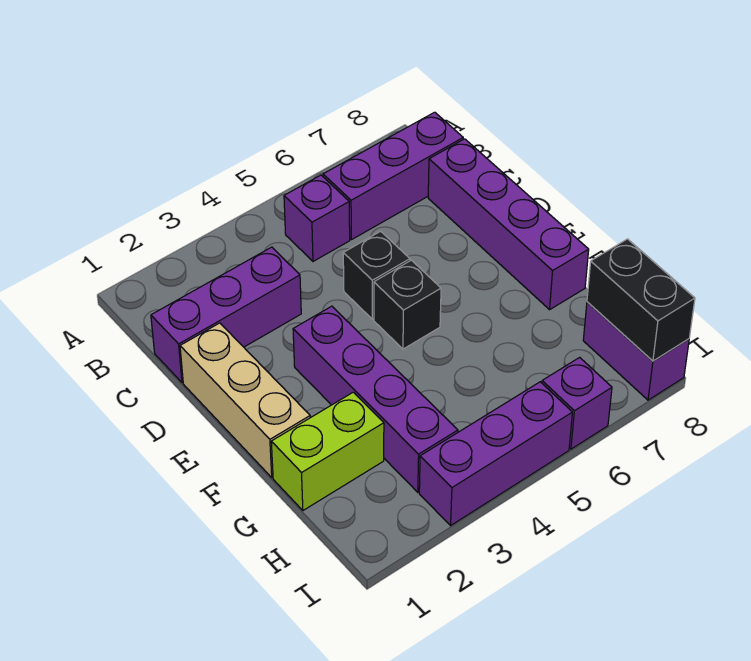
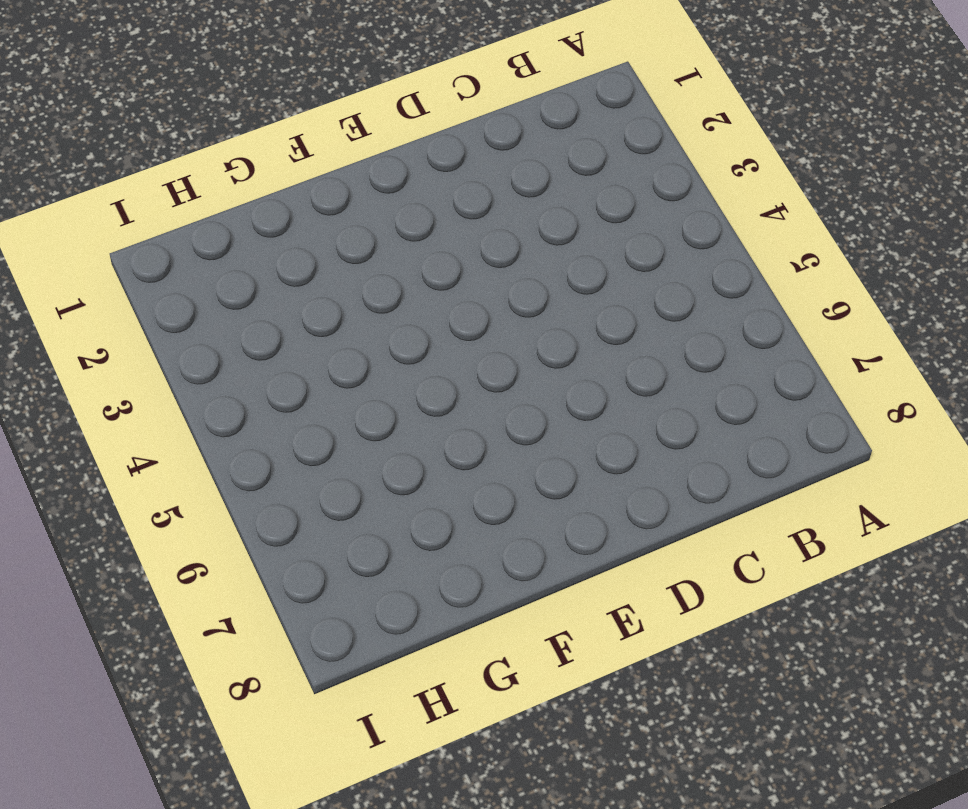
none -> purple 1x1 brick [284,175,350,261]
none -> purple 1x3 brick [323,112,463,240]
none -> purple 1x3 brick [151,247,301,383]

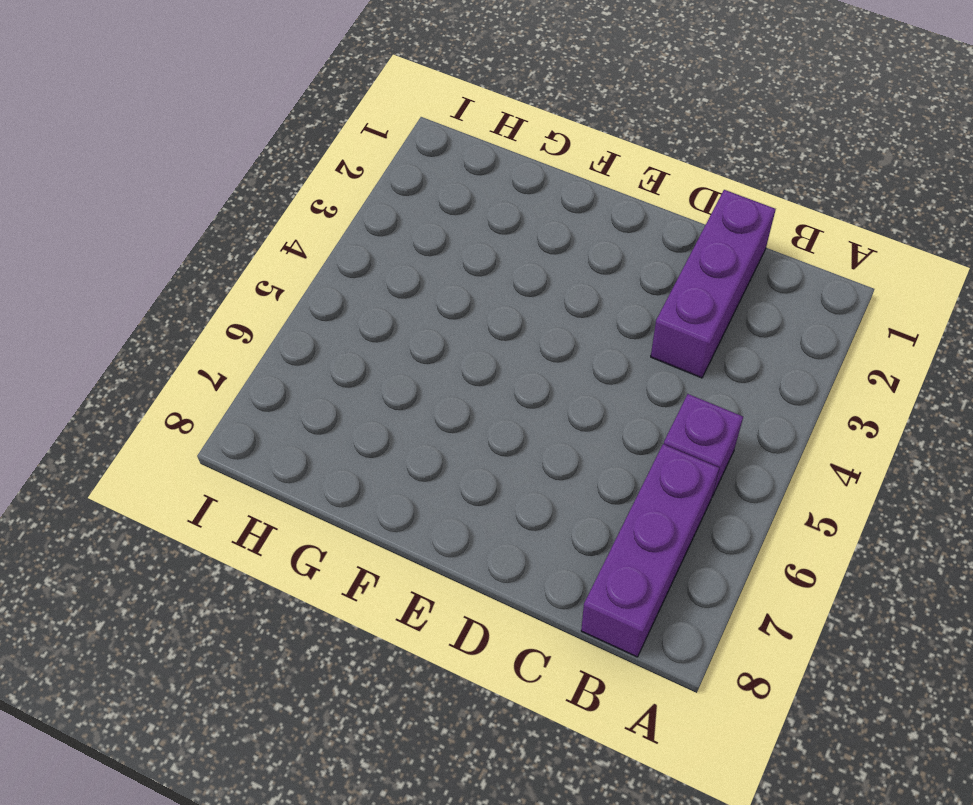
none -> purple 1x4 brick [428,139,589,310]
none -> tan 1x3 brick [180,323,310,477]
none -> black 1x1 brick [343,231,410,319]

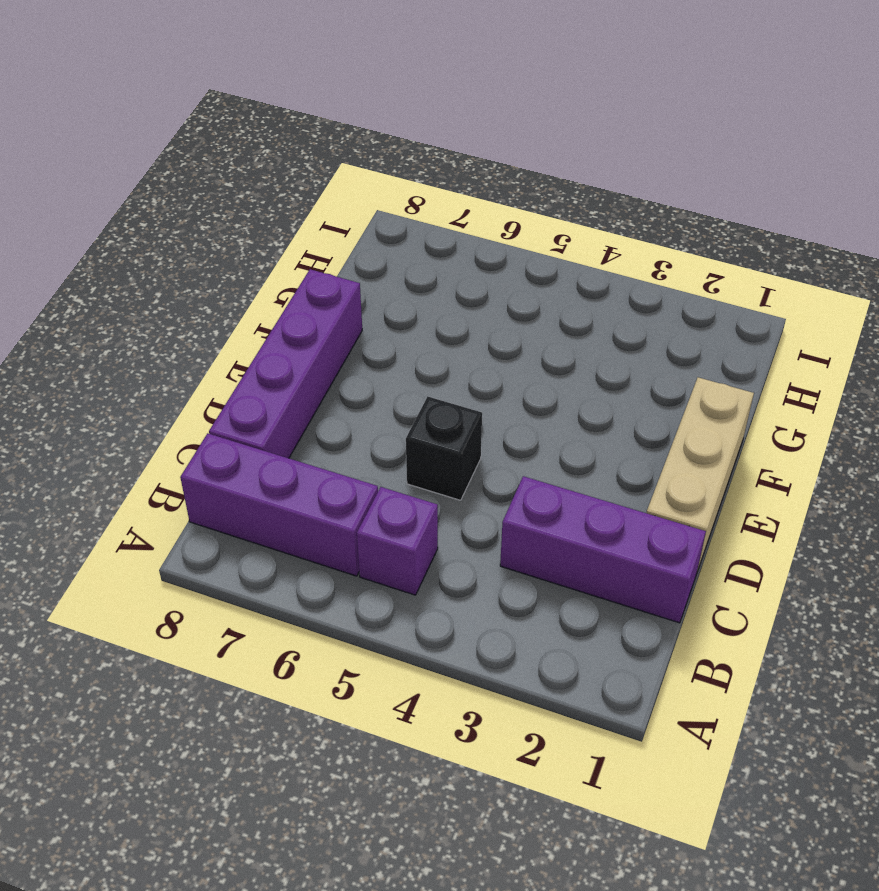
none -> purple 1x4 brick [293,306,458,492]
none -> black 1x1 brick [374,260,441,349]
none -> lime 1x2 brick [271,392,384,510]

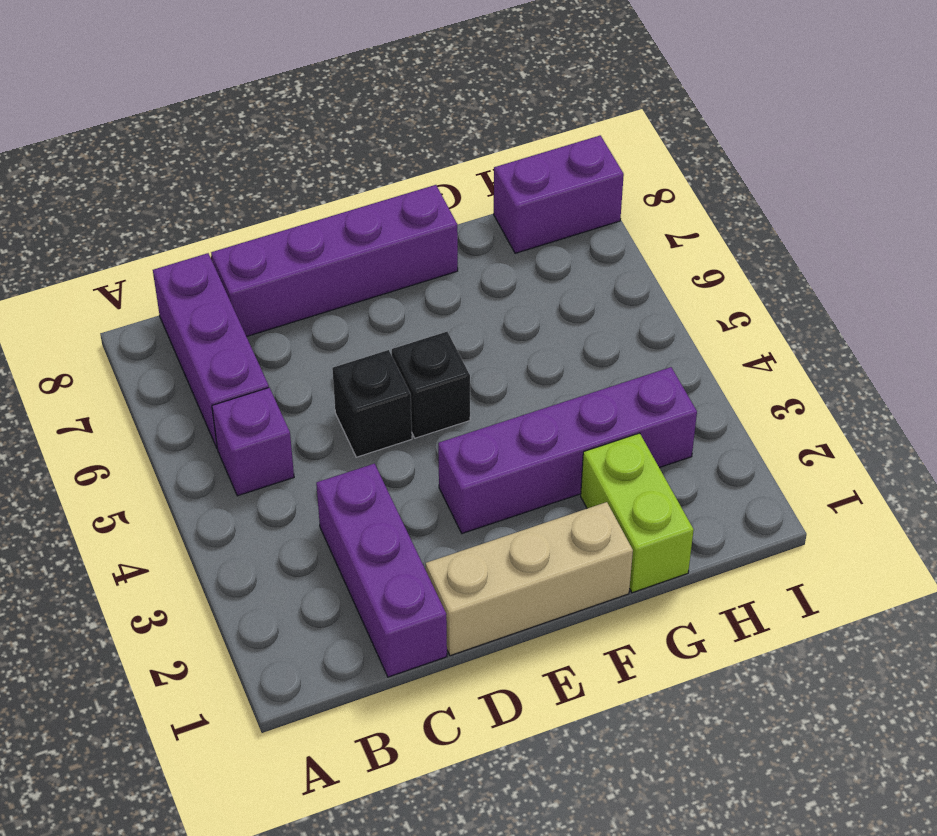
none -> purple 1x3 brick [419,382,572,525]
none -> purple 1x1 brick [542,357,612,449]
none -> black 1x2 brick [587,239,695,361]

